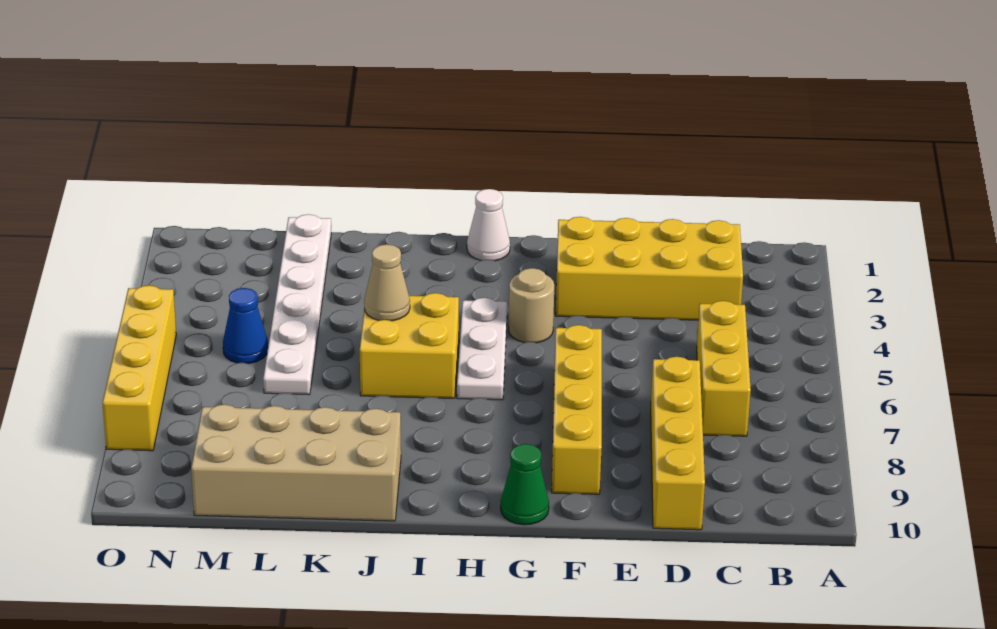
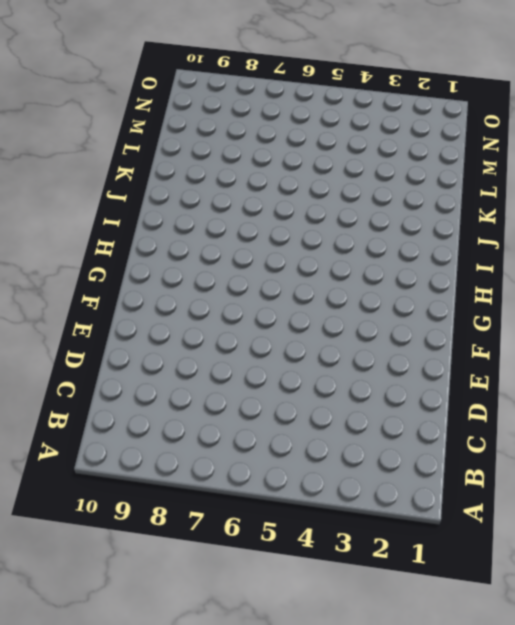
none -> yellow 2x4 brick [556,217,743,320]
none -> yellow 1x3 brick [697,301,751,436]
none -> yellow 1x4 brick [651,357,705,530]

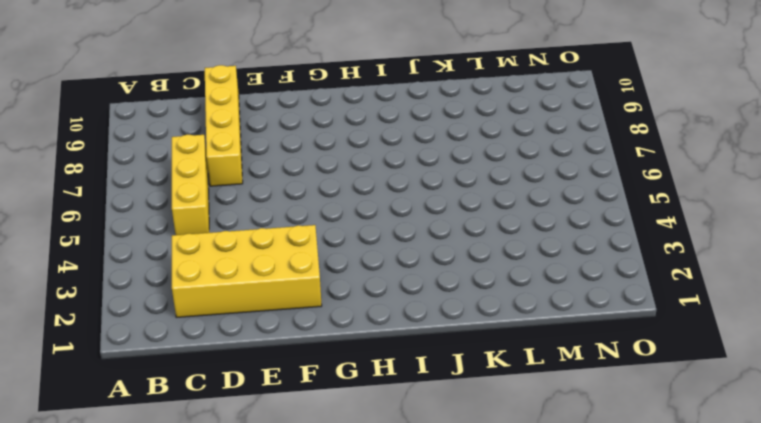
none -> yellow 1x4 brick [552,325,602,494]
none -> tan 1x1 round brick [509,268,554,343]
none -> green 1x1 cone [501,444,549,525]

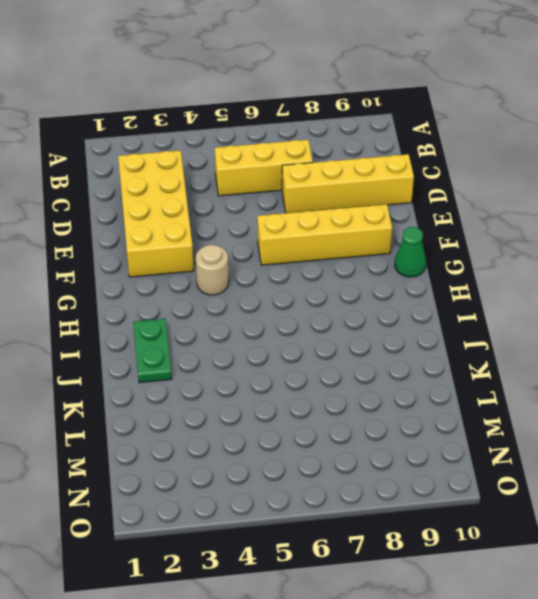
green 1x2 plate [133,319,172,383] -> none
none -> white 1x1 cone [467,189,510,261]
none -> white 1x3 plate [457,298,507,400]
none -> yellow 2x2 brick [360,293,459,398]

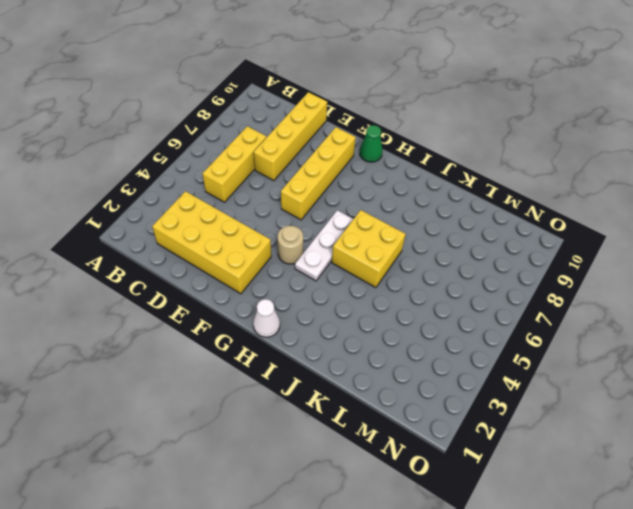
none -> tan 2x4 brick [191,404,401,521]
none -> white 1x6 plate [263,214,331,395]
none -> blue 1x1 cone [223,288,268,363]

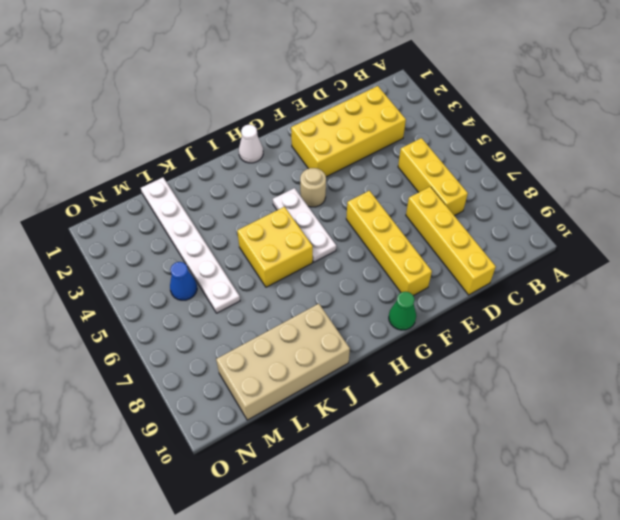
none -> yellow 1x4 brick [103,285,176,451]
none -> tan 1x1 cone [364,244,410,321]

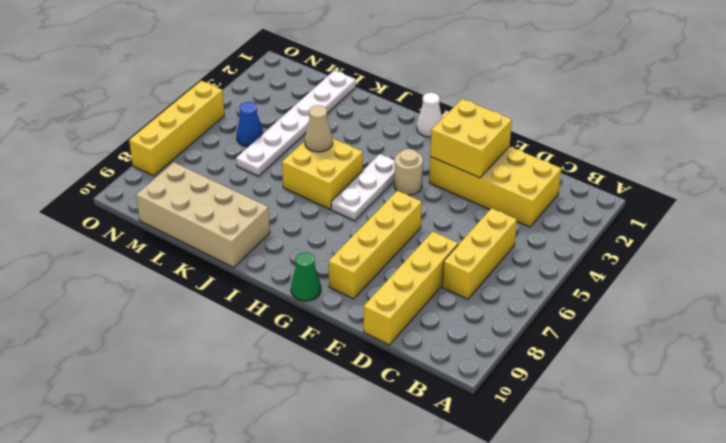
yellow 2x2 brick [430,99,512,178] -> none

